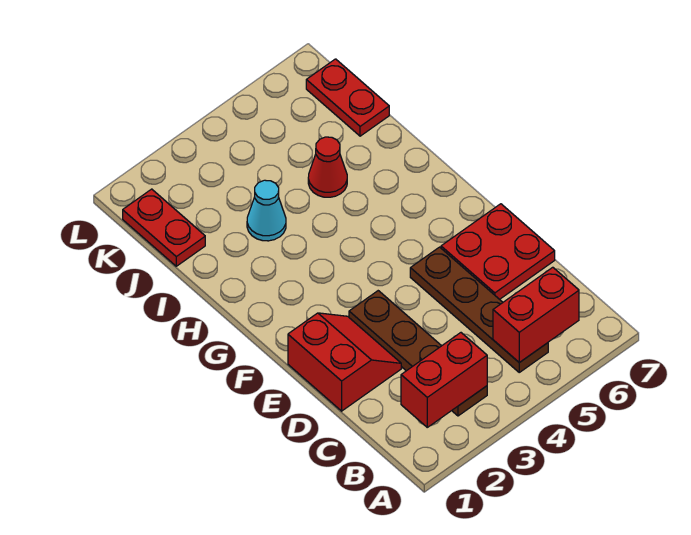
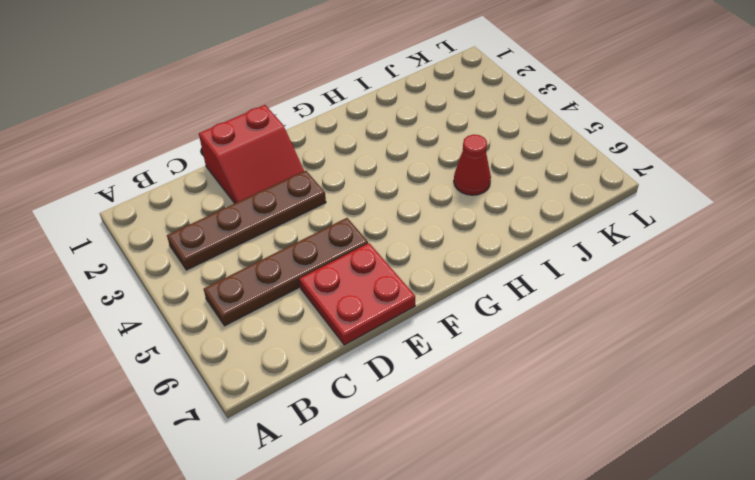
none -> cyan 1x1 cone [247,180,286,241]
none -> red 1x2 plate [123,189,205,266]

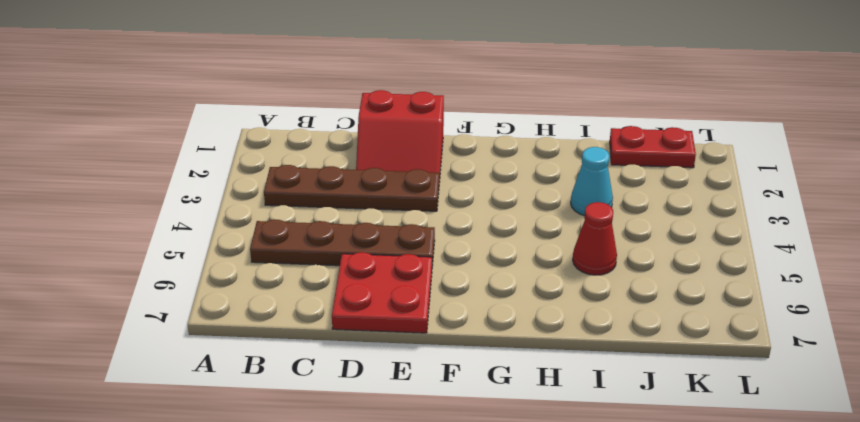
none -> red 1x2 plate [306,59,389,136]
none -> red 1x2 brick [401,333,487,427]

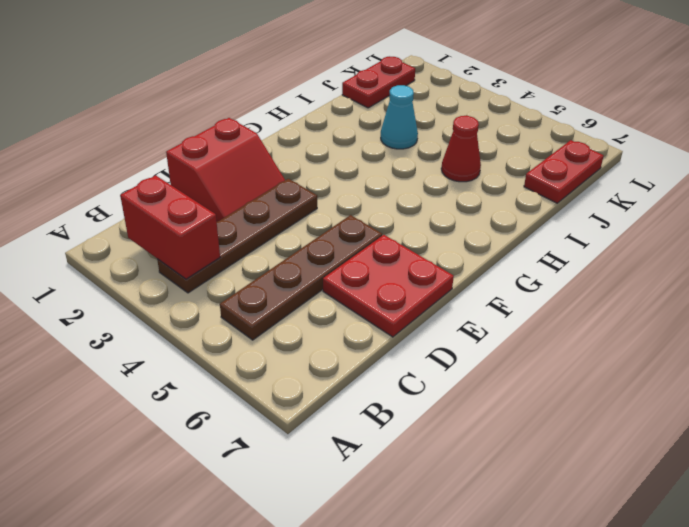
none -> red 1x2 brick [493,267,579,363]

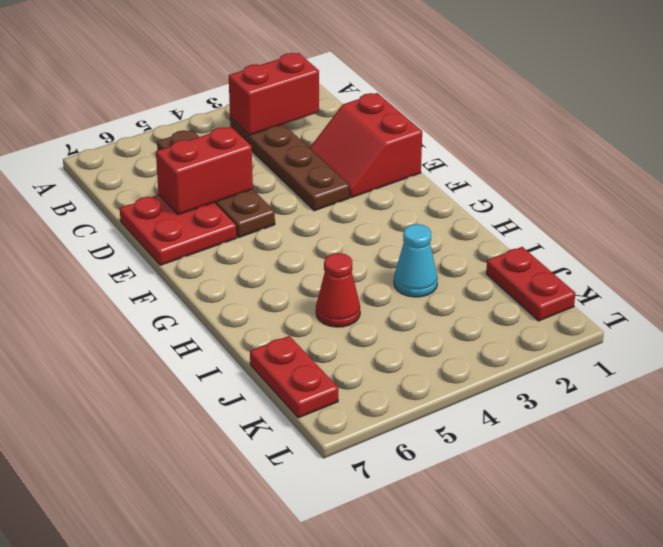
red 1x2 brick [156,127,253,215] -> red 1x2 brick moved to [493,267,579,363]

